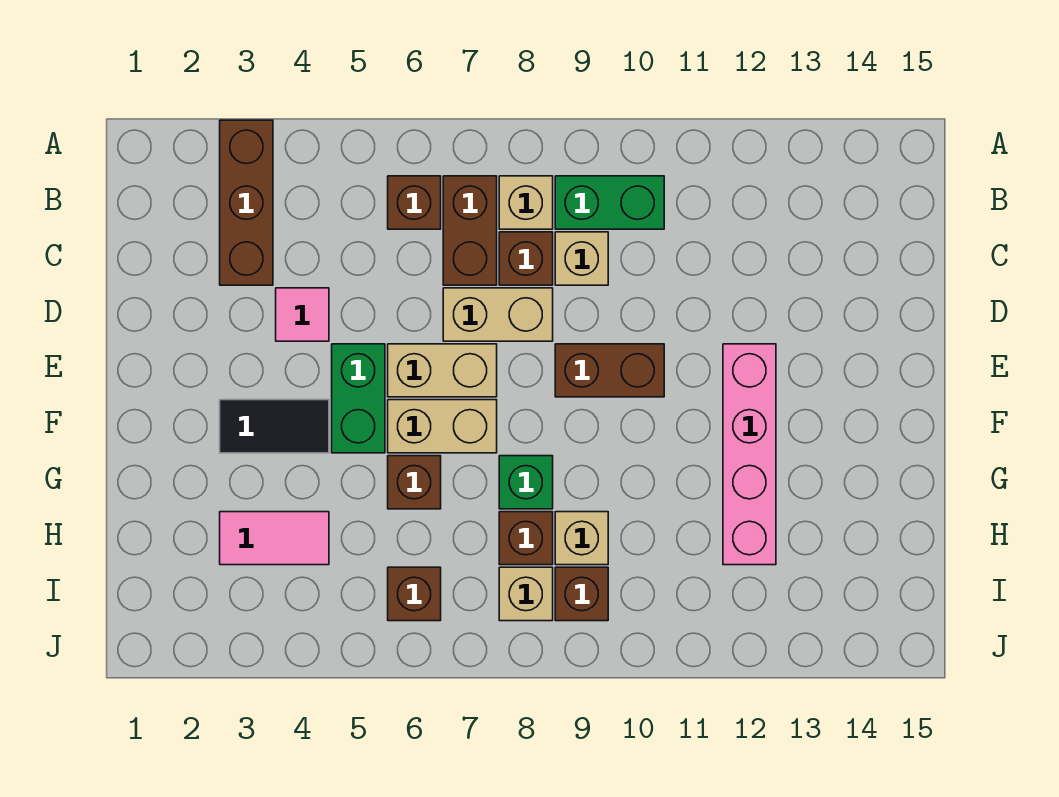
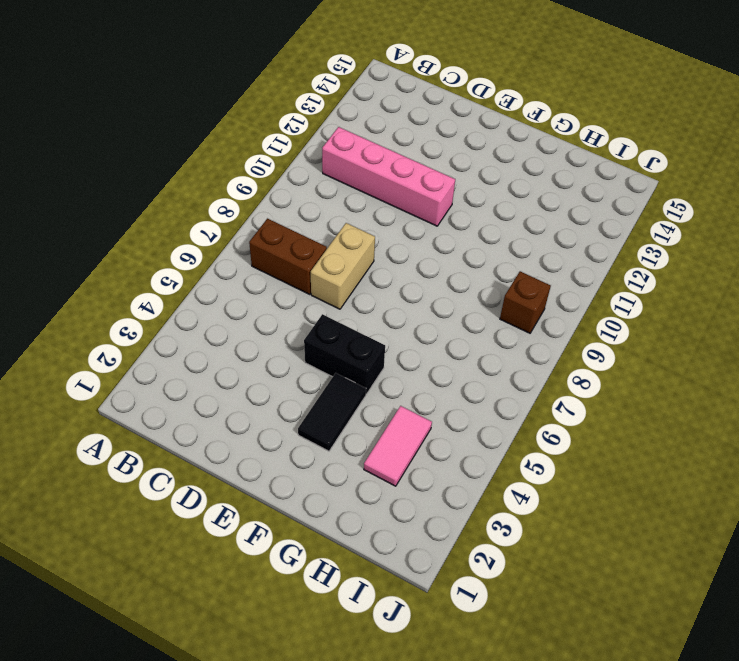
pink 1x4 brick [322,127,455,226] -> pink 1x4 brick moved to [723,344,776,565]
black 1x2 brick [304,314,385,394] -> green 1x2 brick [332,344,385,453]
none -> brown 1x3 brick [220,120,273,285]
none -> brown 1x1 brick [388,176,441,229]
none -> tan 1x1 brick [499,176,553,229]

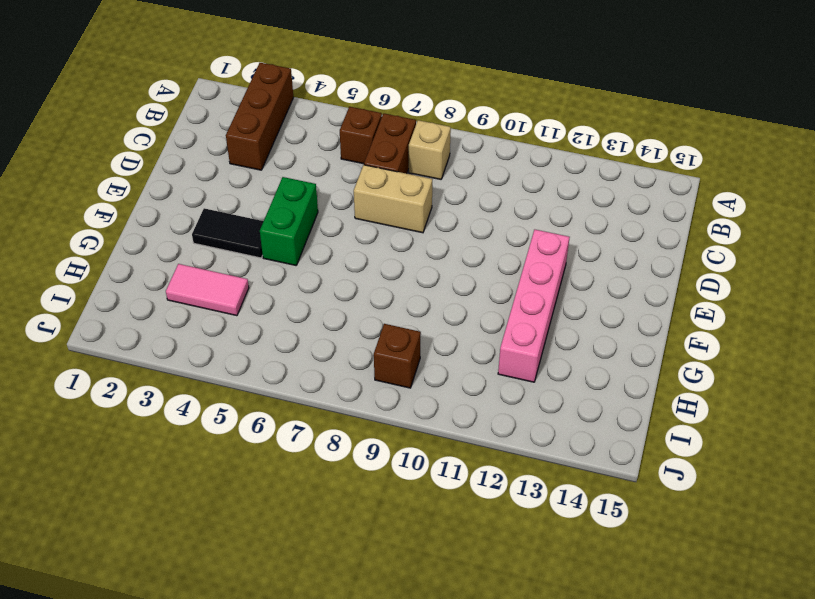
none -> green 1x2 brick [555,176,664,229]
none -> brown 1x1 brick [499,232,553,285]
none -> tan 1x1 brick [555,232,608,285]

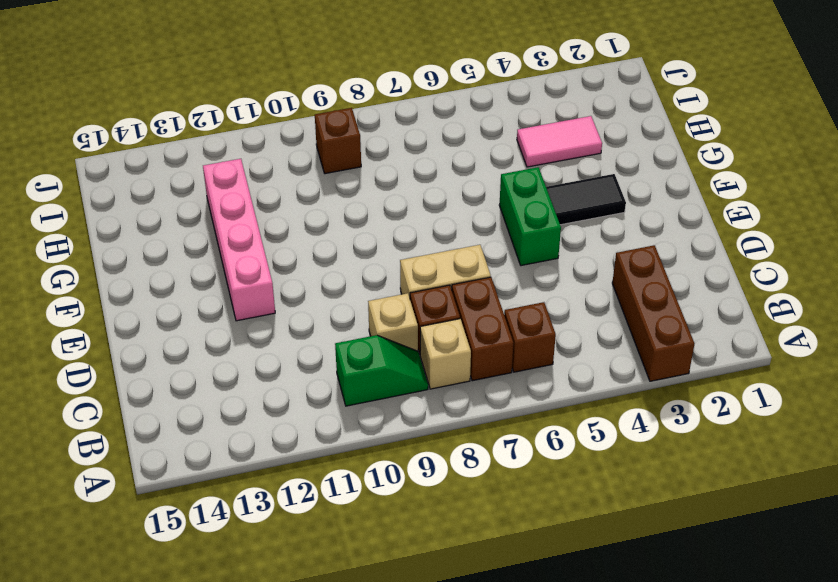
green 1x2 slope [335,335,428,406] -> green 1x2 brick [555,176,664,229]
none -> pink 1x1 tile [276,288,329,341]
none -> tan 1x2 brick [388,344,497,397]
none -> brown 1x2 brick [555,344,664,397]

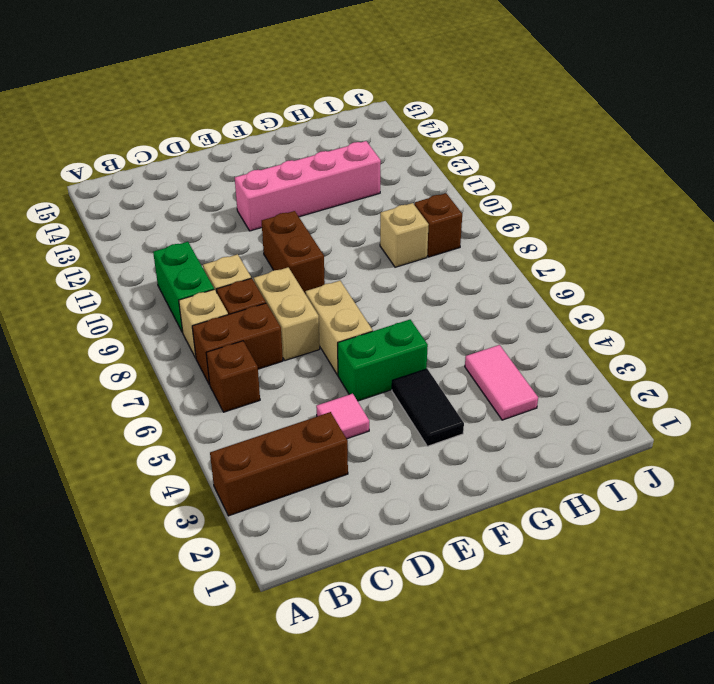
none -> tan 1x2 brick [388,400,497,453]
none -> brown 1x1 brick [388,456,441,509]
none -> green 1x1 brick [499,456,553,509]

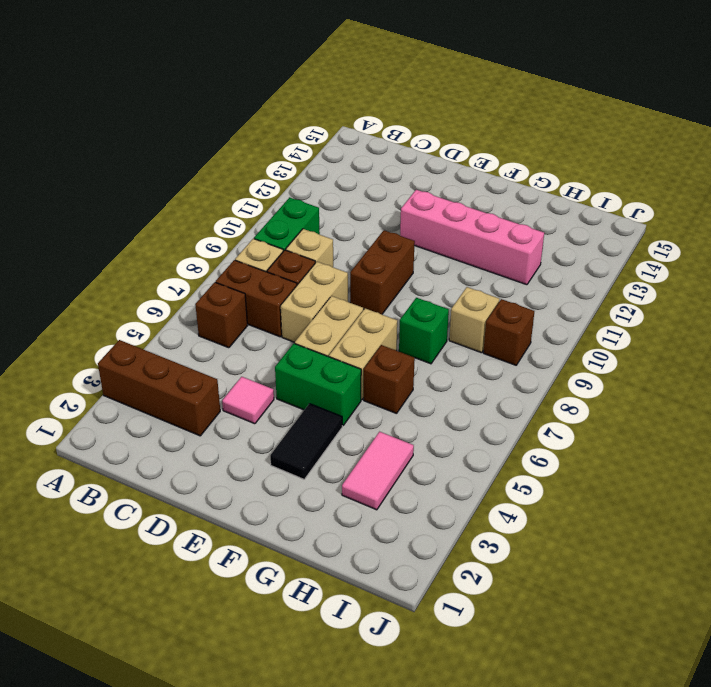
none -> brown 1x1 brick [499,512,553,565]
none -> brown 1x1 brick [388,567,441,621]
none -> tan 1x1 brick [499,567,553,621]

